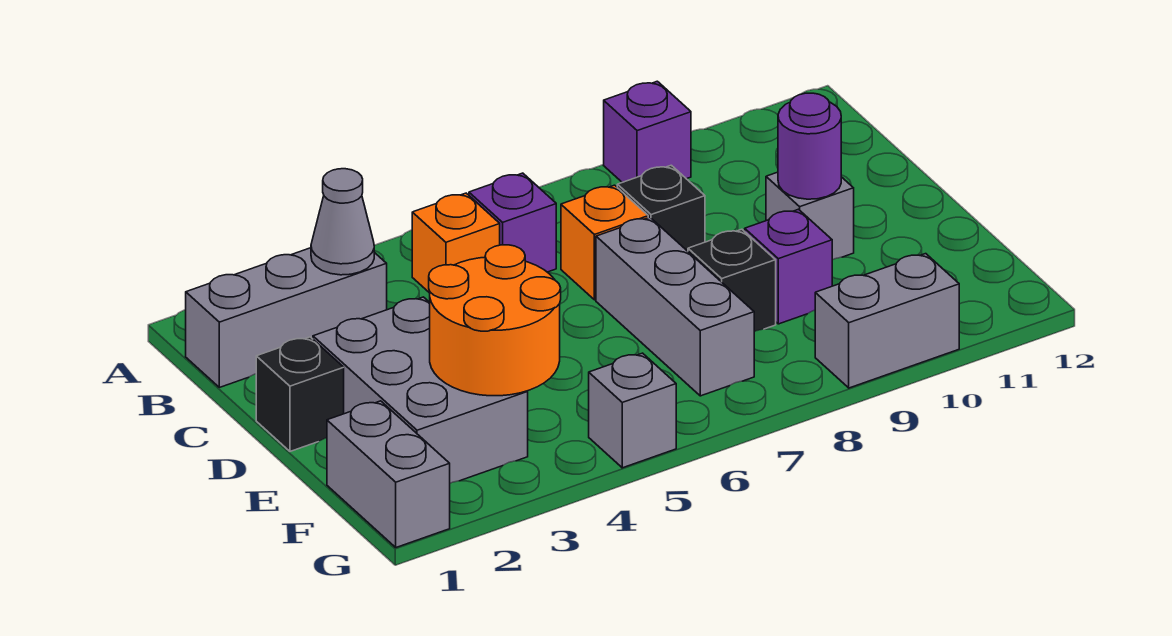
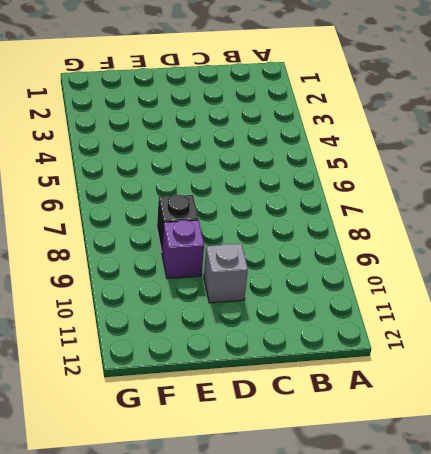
none -> purple 1x1 brick [604,81,691,182]
none -> grey 1x3 brick [186,248,387,387]
none -> orange 1x1 brick [412,193,500,293]

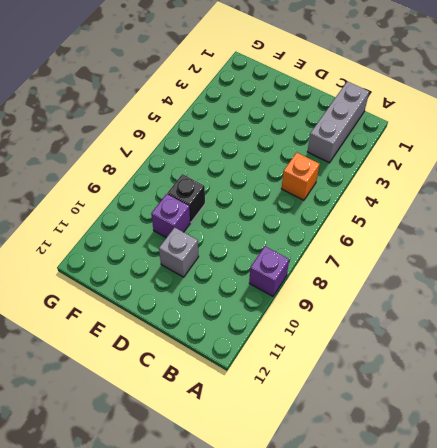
none -> purple 1x1 brick [469,173,556,272]
none -> orange 1x1 brick [561,185,648,300]
none -> black 1x1 brick [617,165,705,251]

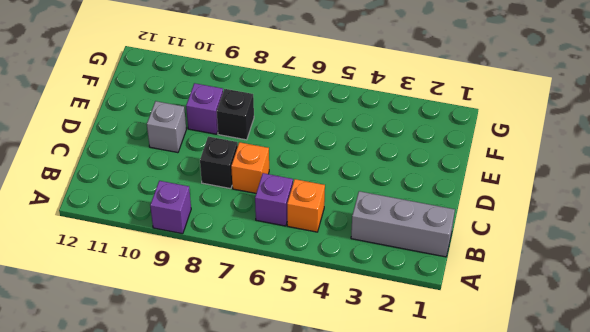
none -> black 1x1 brick [256,337,344,451]
none -> grey 2x3 brick [313,297,528,483]
none -> grey 1x3 brick [596,217,754,396]

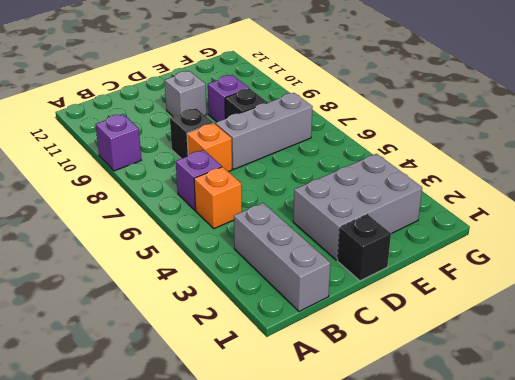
none -> grey 1x2 brick [327,401,450,547]
none -> grey 1x1 brick [589,353,676,468]
none -> grey 1x2 brick [815,254,959,388]

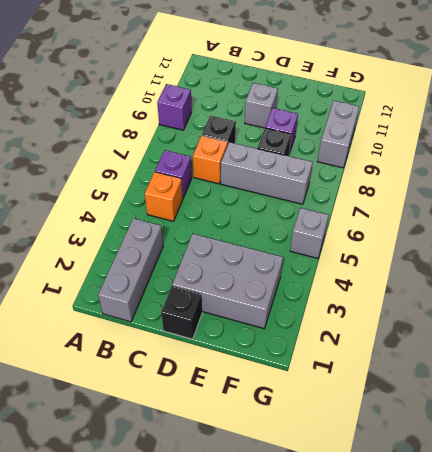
none -> grey 1x2 brick [327,401,450,547]
none -> grey 1x1 cone [311,169,374,275]
none -> purple 1x1 round brick [778,93,841,199]

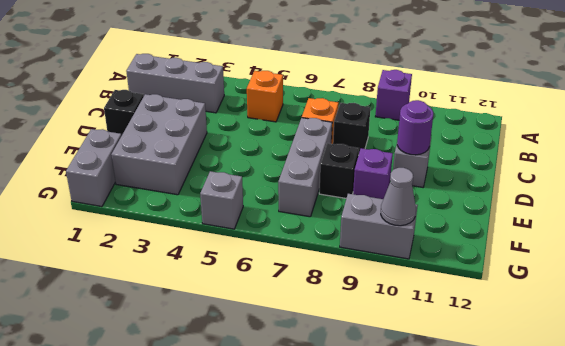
grey 1x1 cone [381,168,416,226] -> grey 1x1 cone moved to [311,169,374,275]
none -> purple 1x1 brick [469,173,556,272]
none -> orange 2x2 round brick [429,245,561,396]

